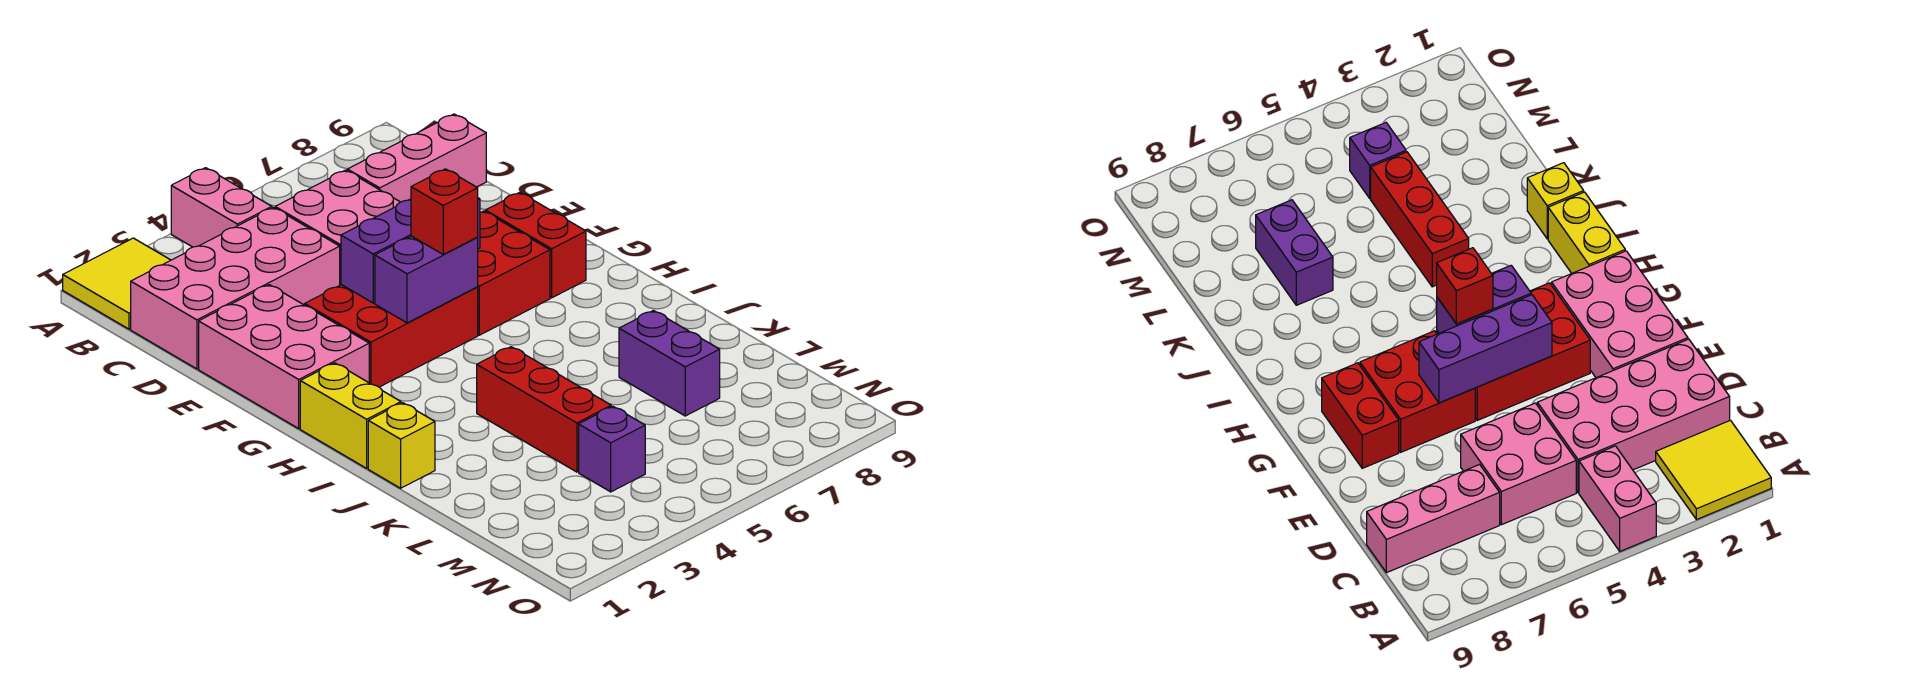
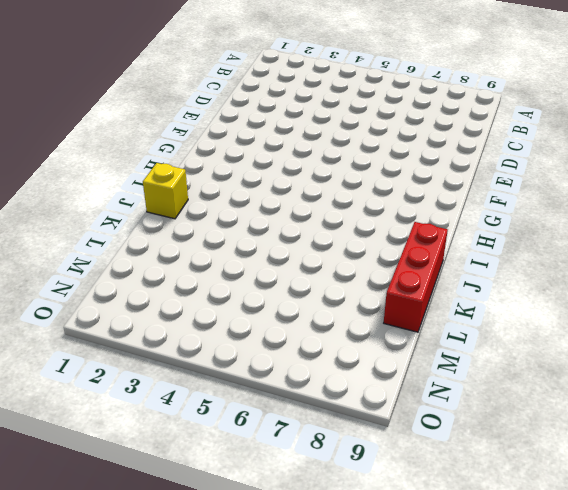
red 1x3 brick [384,222,448,332] -> red 1x3 brick moved to [477,347,611,472]
none -> yellow 2x2 tile [63,238,171,329]
none -> pink 1x2 brick [171,168,272,247]
none -> pink 2x4 brick [131,207,340,369]

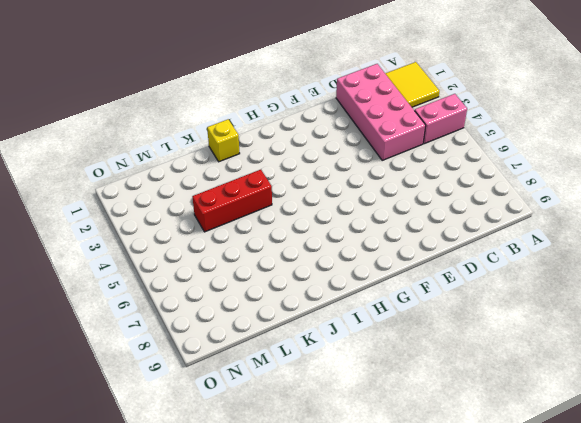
none -> pink 2x2 brick [275,170,400,285]
none -> pink 1x3 brick [347,114,486,202]
none -> pink 2x3 brick [199,285,369,428]

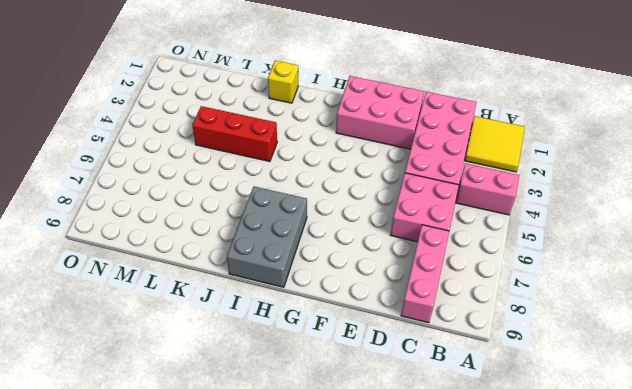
grey 2x3 brick [227,186,307,287] -> none
none -> red 2x3 brick [305,285,478,387]
none -> red 2x2 brick [478,211,550,335]
none -> red 1x2 brick [485,192,586,298]

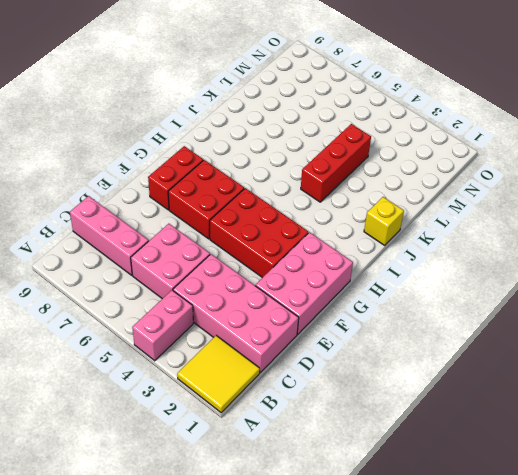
none -> yellow 1x2 brick [300,363,401,468]
none -> purple 1x2 brick [619,311,720,416]
none -> purple 1x1 brick [579,406,645,492]

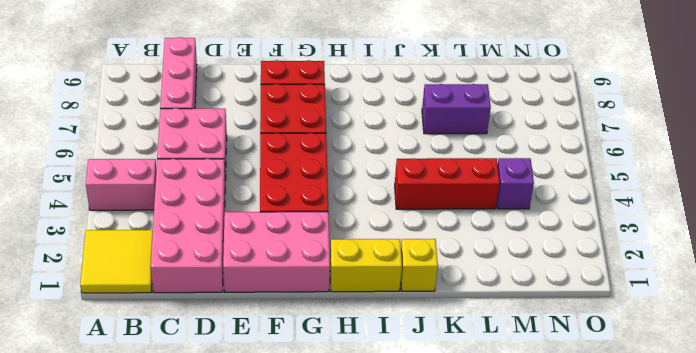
none -> purple 1x3 brick [341,198,480,303]
none -> purple 1x2 brick [375,236,478,323]
none -> red 1x1 brick [411,169,478,254]

